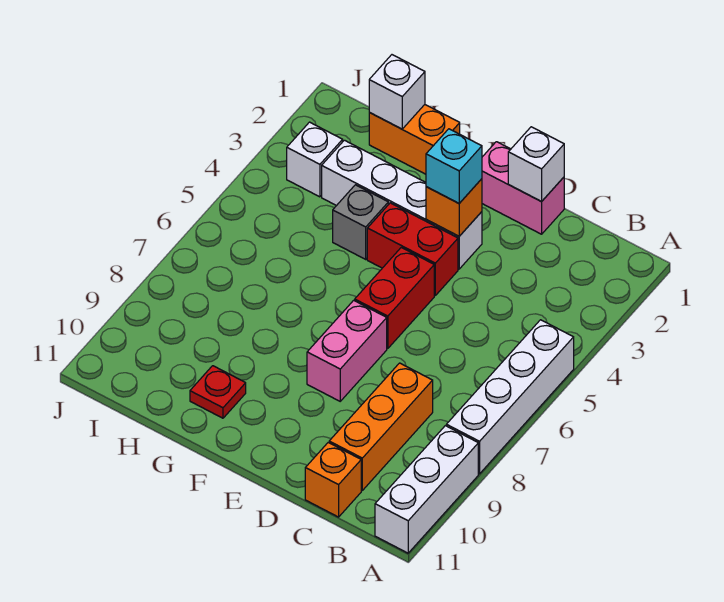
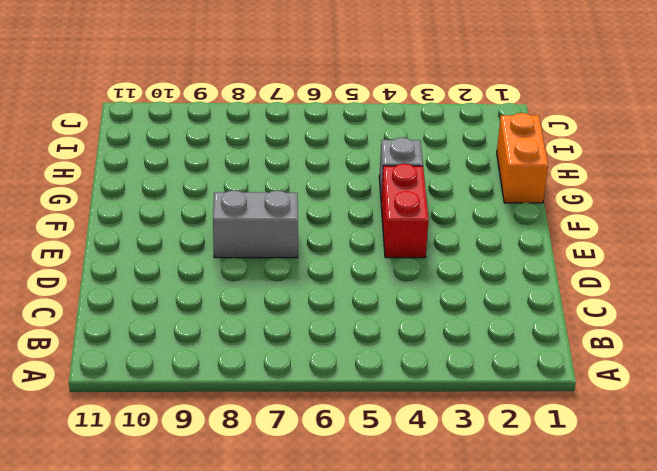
grey 1x2 brick [213,190,298,258] -> pink 1x2 brick [307,300,387,401]
none -> white 1x4 brick [446,320,574,474]
none -> white 1x3 brick [375,426,478,553]
none -> orange 1x3 brick [329,363,433,490]

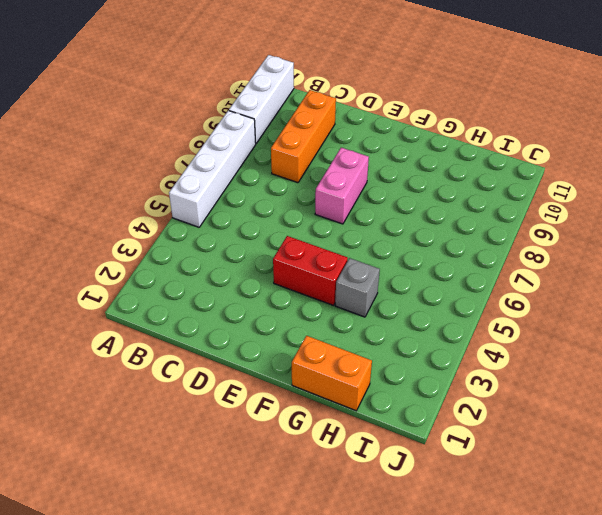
none -> orange 1x1 brick [305,443,361,517]
none -> pink 1x2 brick [482,142,564,234]
none -> white 1x4 brick [322,140,482,269]

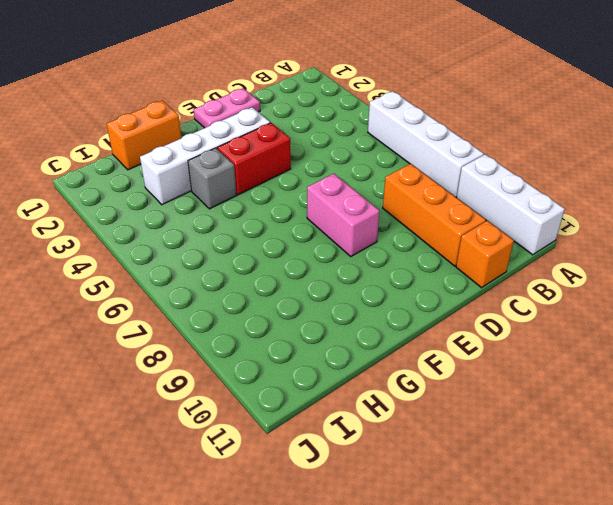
pink 1x2 plate [194,88,260,128] -> pink 1x2 brick [482,142,564,234]
none -> red 1x2 brick [355,248,434,349]
none -> red 1x1 plate [190,366,246,418]
none -> white 1x1 brick [287,122,343,197]

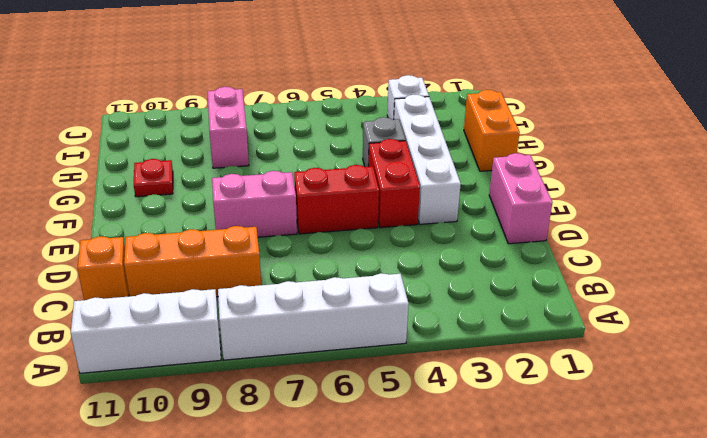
pink 1x2 brick [207,87,249,168] -> none
none -> white 1x1 brick [508,127,564,202]
none -> orange 1x1 brick [426,179,482,236]
none -> white 1x1 brick [369,55,425,129]

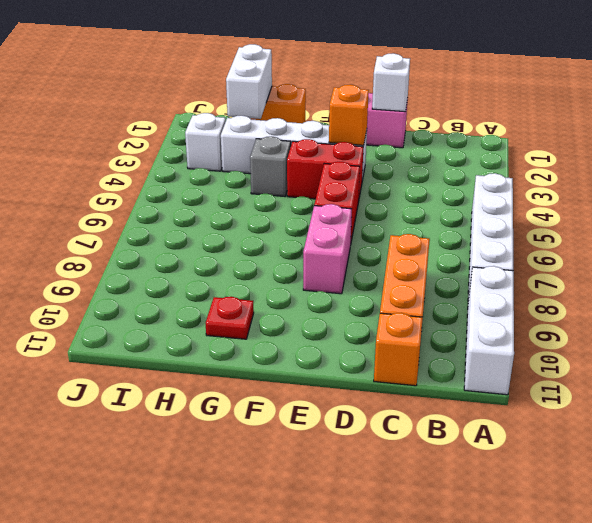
white 1x2 brick [226,44,272,119] -> white 1x1 brick [369,55,425,129]
none -> cyan 1x1 brick [426,129,482,203]

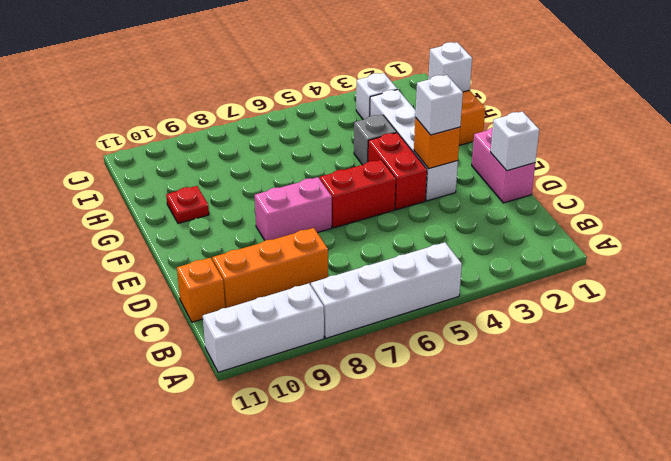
white 1x1 brick [415,75,463,135] -> cyan 1x1 brick [426,129,482,203]

